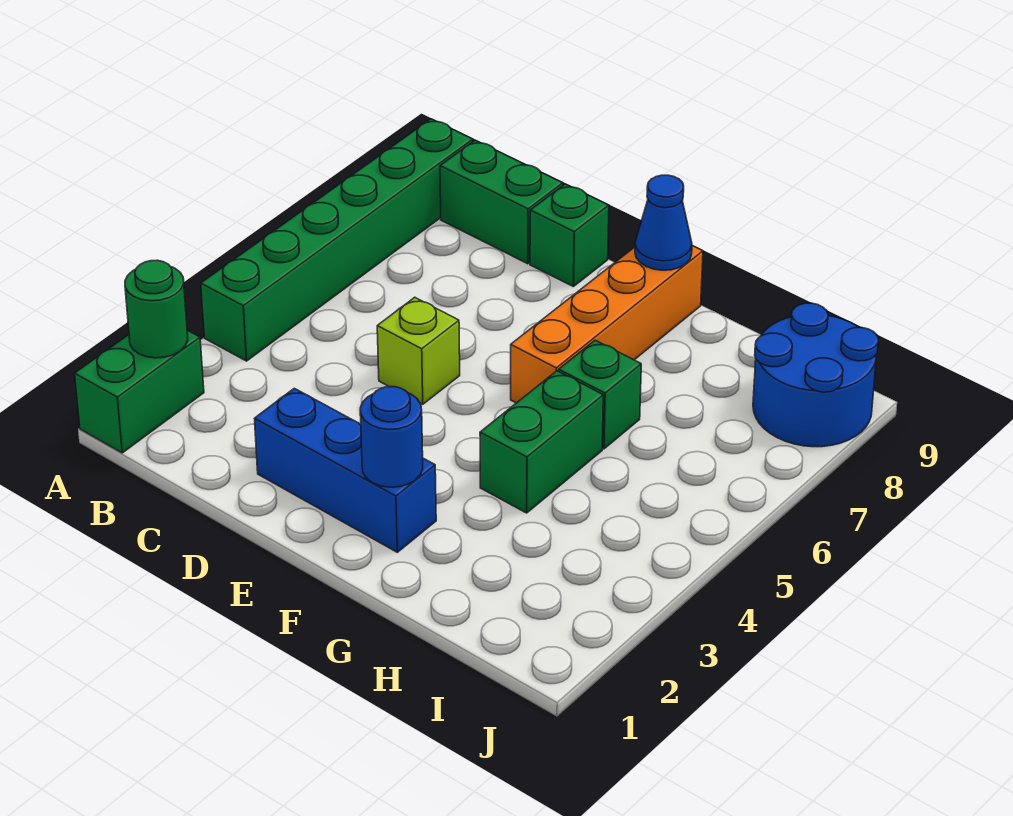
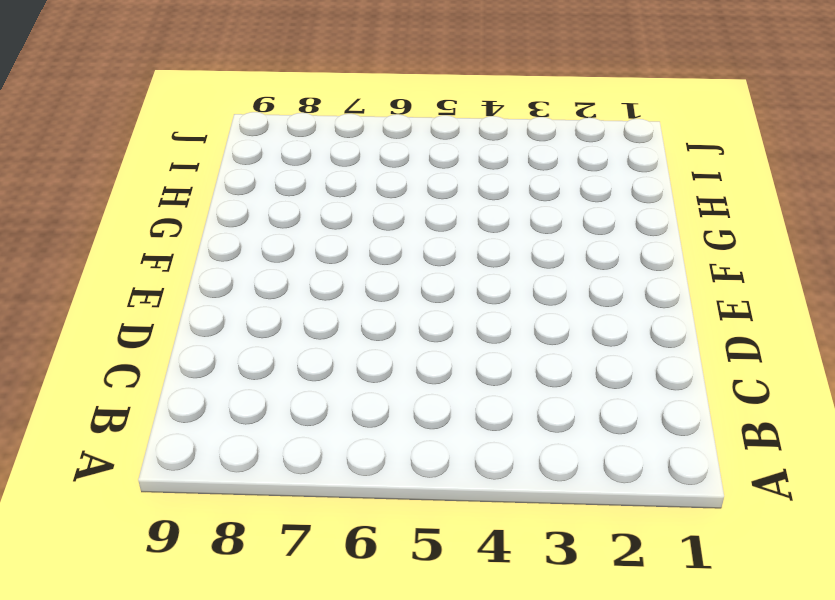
none -> green 1x2 brick [75,330,204,453]
none -> green 1x6 brick [201,119,473,361]
none -> green 1x2 brick [440,140,563,264]

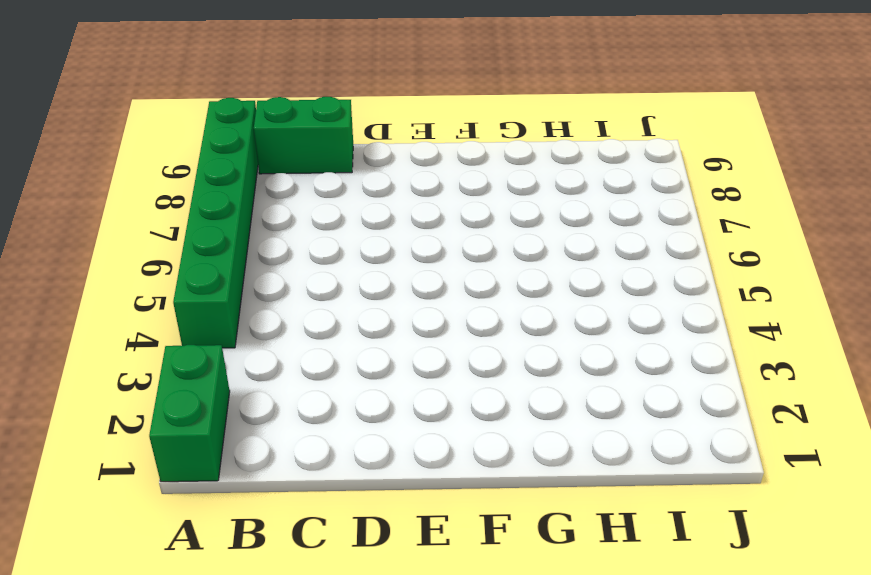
none -> blue 1x3 brick [255,388,436,552]
none -> lime 1x1 brick [377,297,460,404]
none -> green 1x1 brick [530,184,609,286]

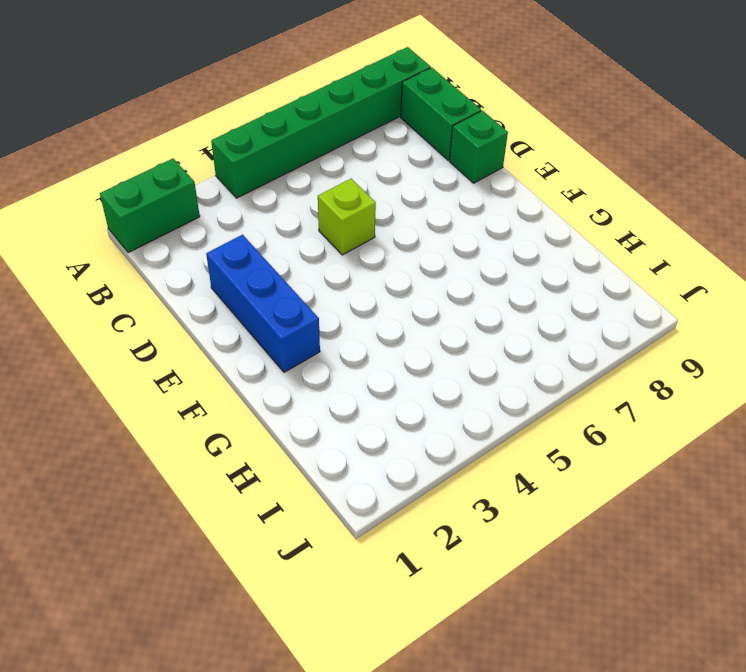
none -> orange 1x4 brick [511,246,703,403]
none -> green 1x2 brick [480,371,603,513]
none -> green 1x1 brick [559,340,641,449]

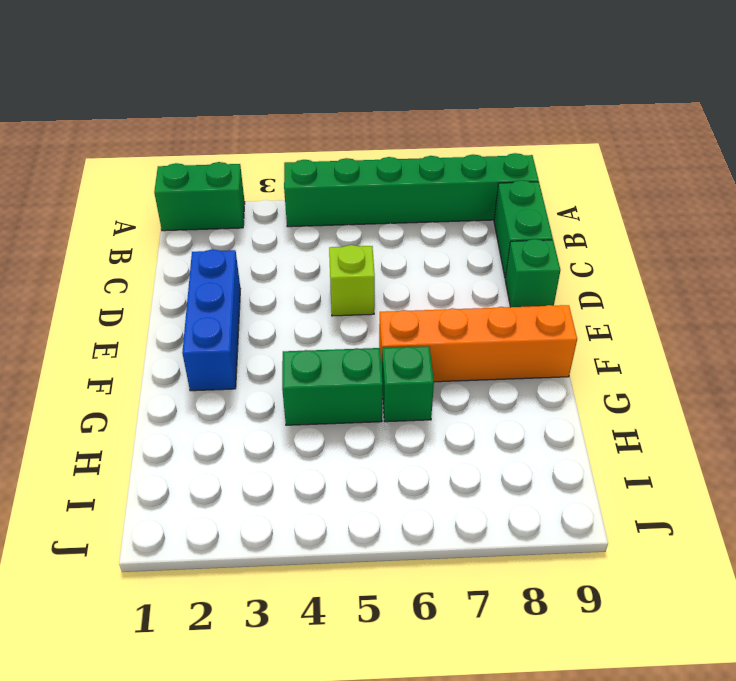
none -> blue 2x2 round brick [753,303,879,447]
none -> green 1x1 round brick [125,260,188,358]
none -> blue 1x1 round brick [360,387,423,487]

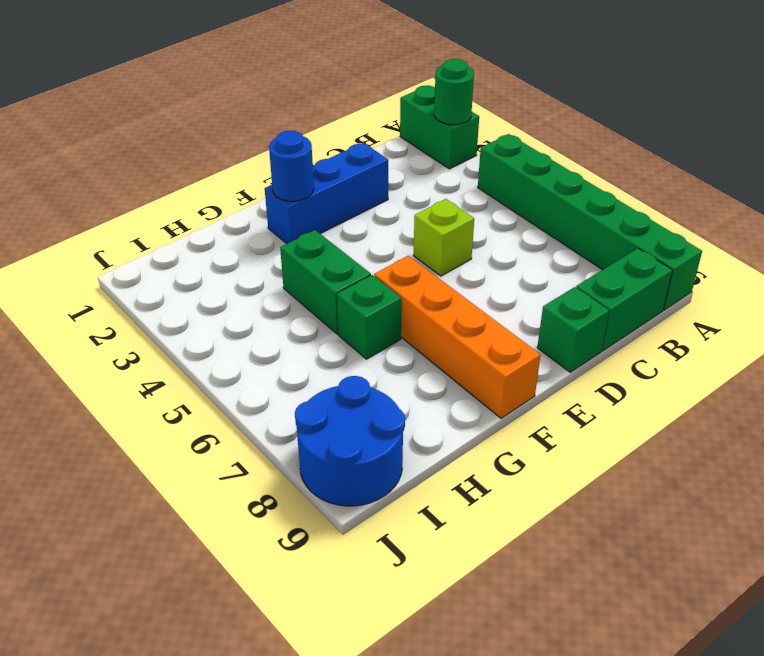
none -> blue 1x1 cone [635,175,692,270]

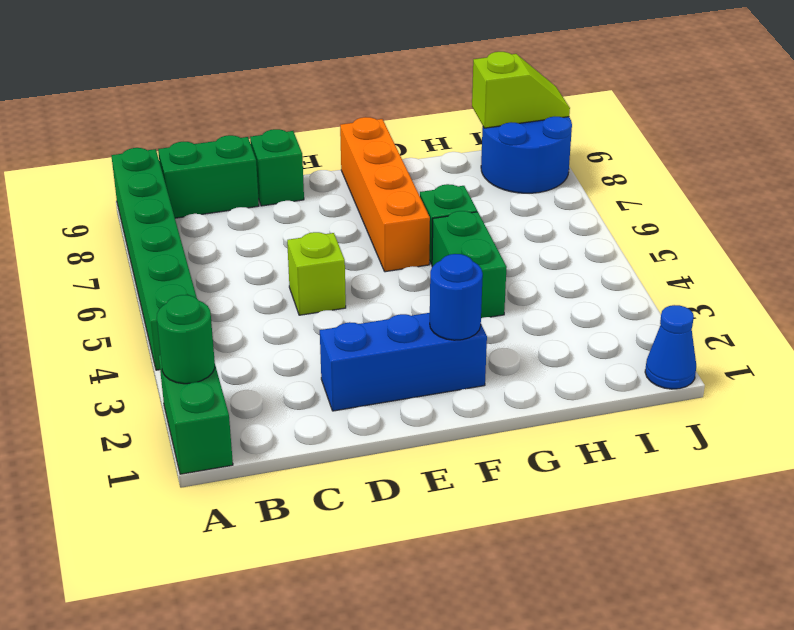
lime 1x2 slope [472,52,570,128] -> none
blue 1x1 cone [645,305,696,389] -> blue 1x1 cone moved to [635,175,692,270]

